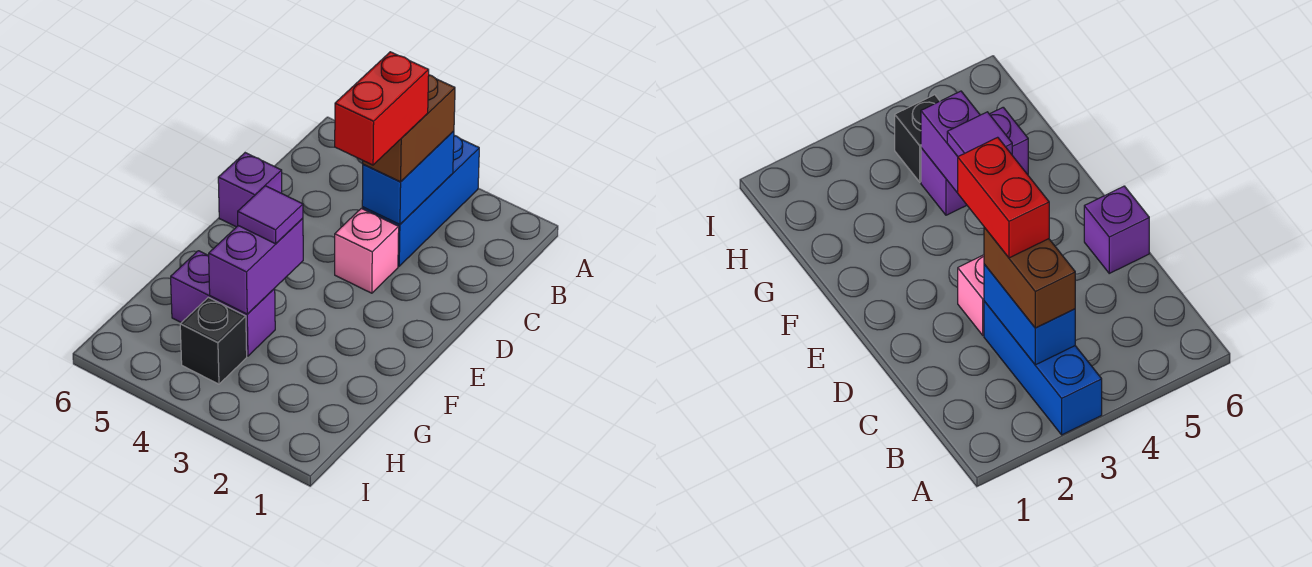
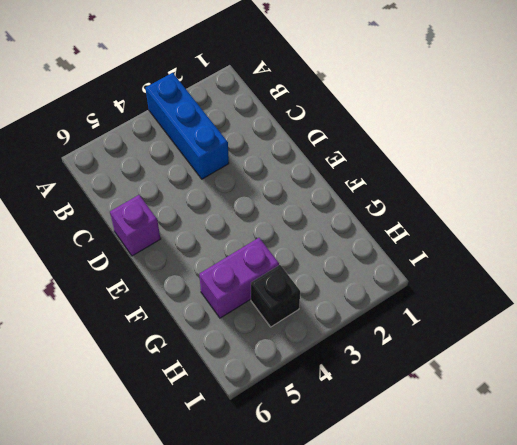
none -> pink 1x1 brick [335,208,399,293]
none -> blue 1x2 brick [362,131,454,224]

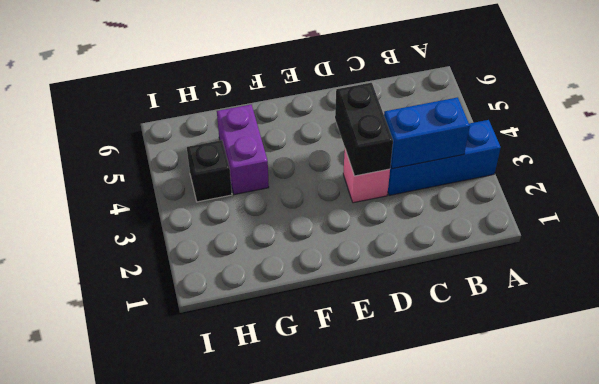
black 1x2 brick [335,83,393,176] -> none
none -> purple 1x1 brick [218,153,282,227]
none -> purple 1x2 brick [209,218,303,314]

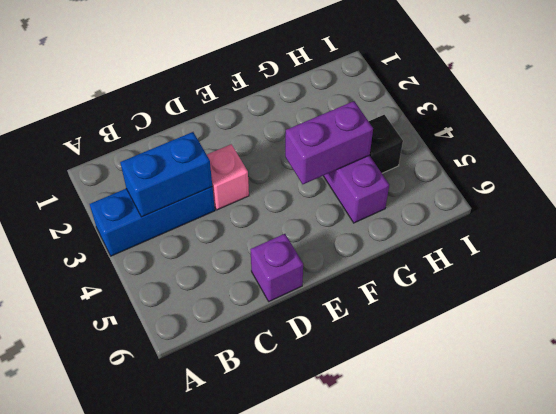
none -> brown 1x2 brick [363,75,455,182]
none -> purple 1x1 tile [238,186,303,244]

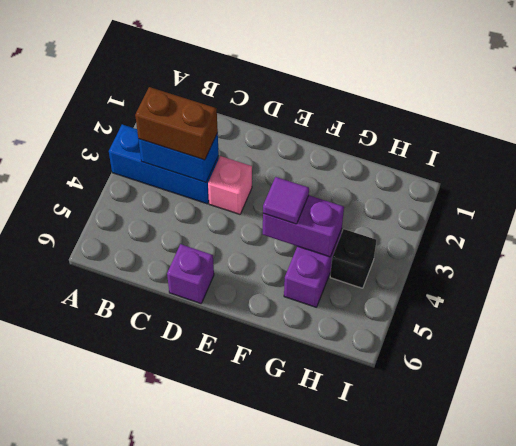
none -> red 1x2 brick [335,52,429,165]

